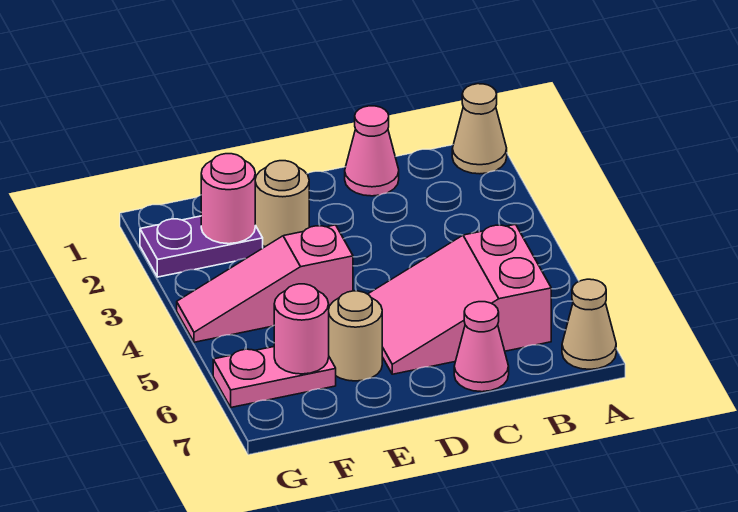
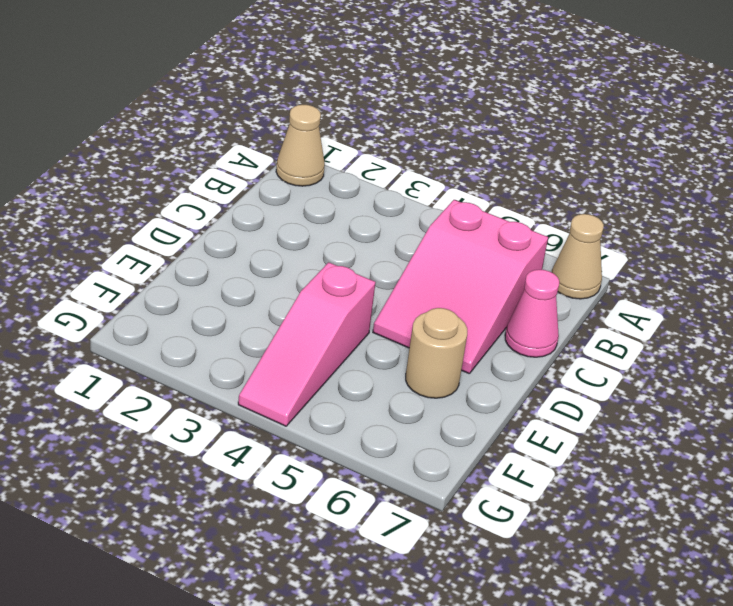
none -> pink 1x1 cone [345,106,399,196]
none -> tan 1x1 round brick [255,161,309,247]
none -> purple 1x2 plate [140,216,263,277]

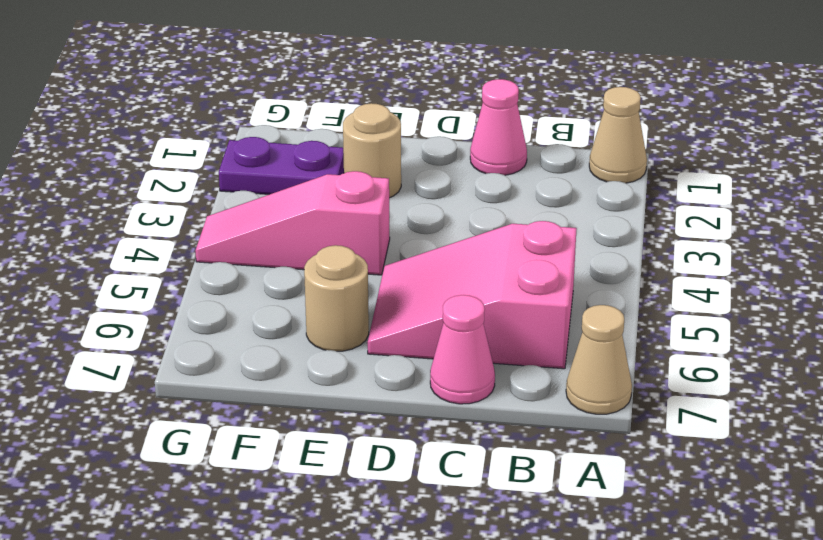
none -> pink 1x2 plate [213,347,336,407]
none -> pink 1x1 round brick [201,154,255,244]
none -> pink 1x1 round brick [274,284,329,374]

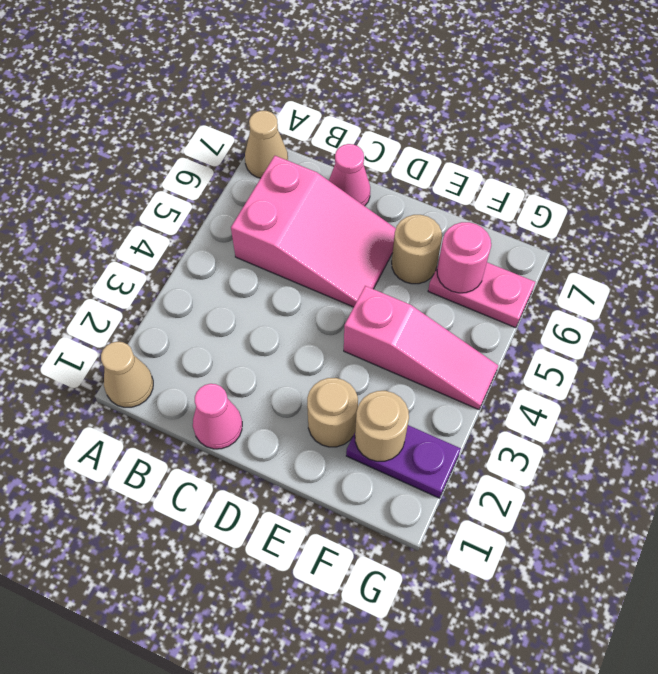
tan 1x1 round brick [355,391,409,461] -> pink 1x1 round brick [201,154,255,244]

